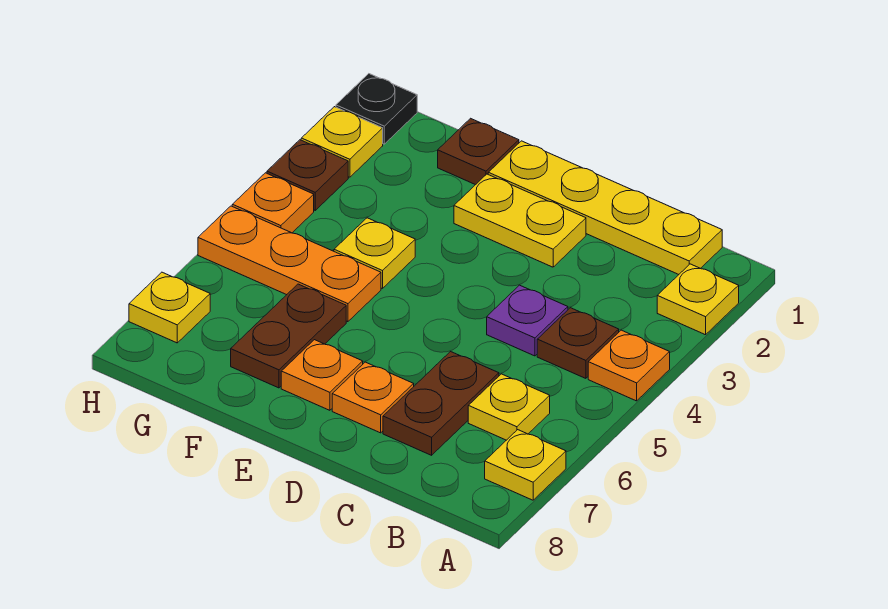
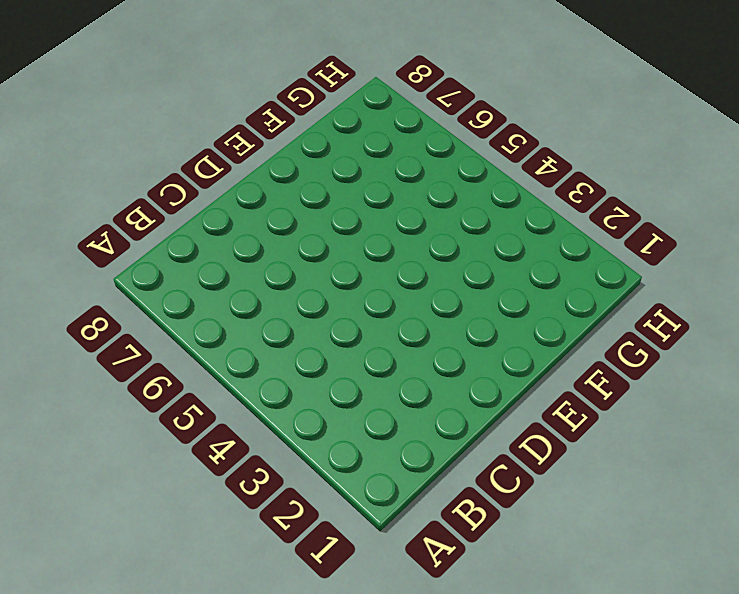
none -> yellow 1x1 plate [657,264,739,335]
none -> orange 1x1 plate [588,330,670,401]
none -> yellow 1x1 plate [485,430,566,500]

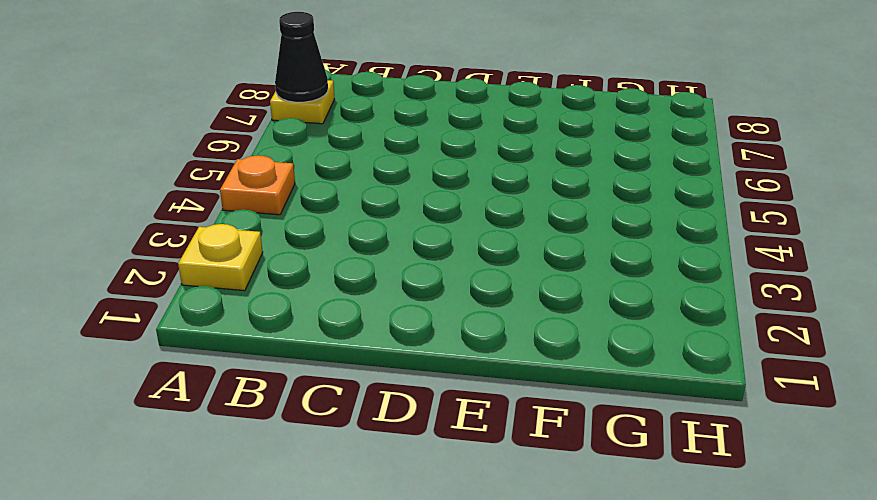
black 1x1 cone [275,12,328,102] -> none
none -> yellow 1x4 plate [488,141,722,274]
none -> brown 1x1 plate [537,308,619,378]
none -> yellow 1x1 plate [468,374,550,440]

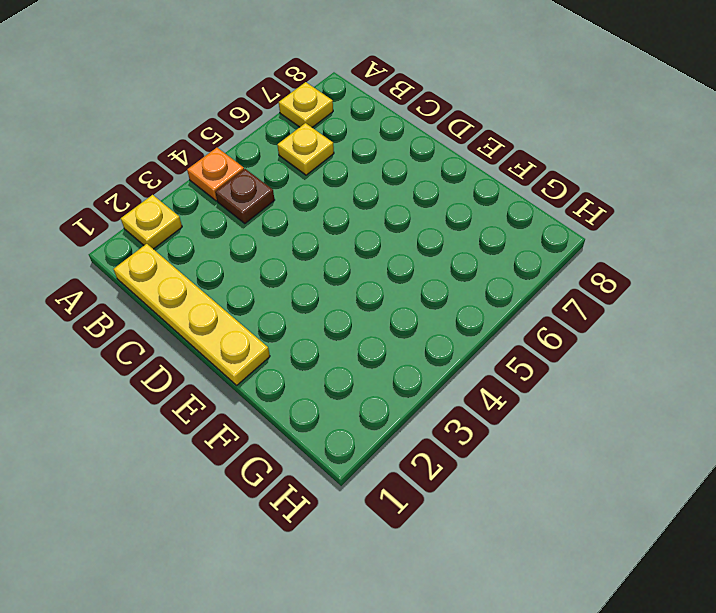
none -> purple 1x1 plate [487,285,568,356]
none -> brown 1x2 plate [383,352,499,455]
none -> yellow 1x2 plate [454,174,586,267]

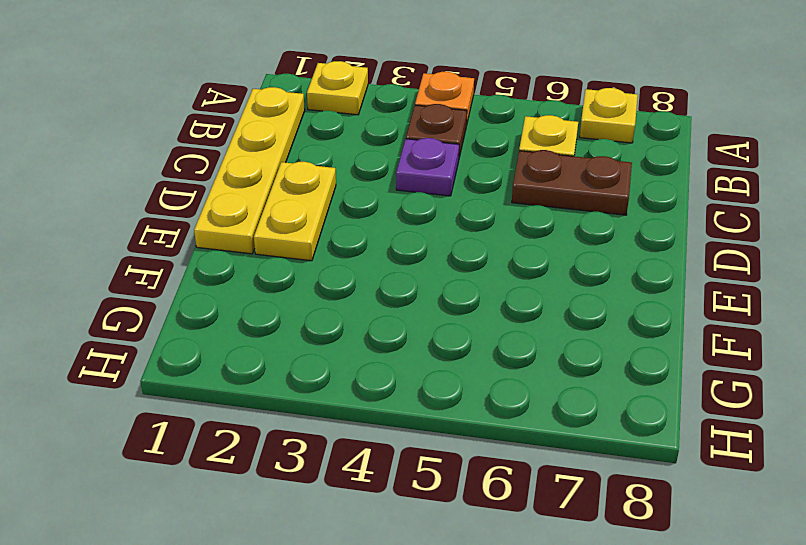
none -> orange 1x1 plate [332,362,414,433]
none -> orange 1x1 plate [281,340,363,410]
none -> brown 1x1 plate [438,118,519,185]

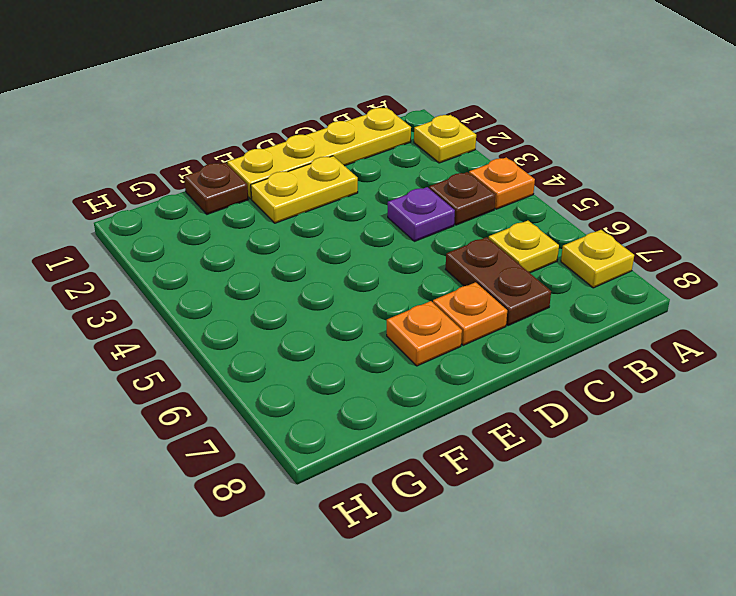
none -> yellow 1x1 plate [334,218,415,289]
none -> orange 1x3 plate [198,206,381,322]
none -> brown 1x2 plate [231,284,346,388]

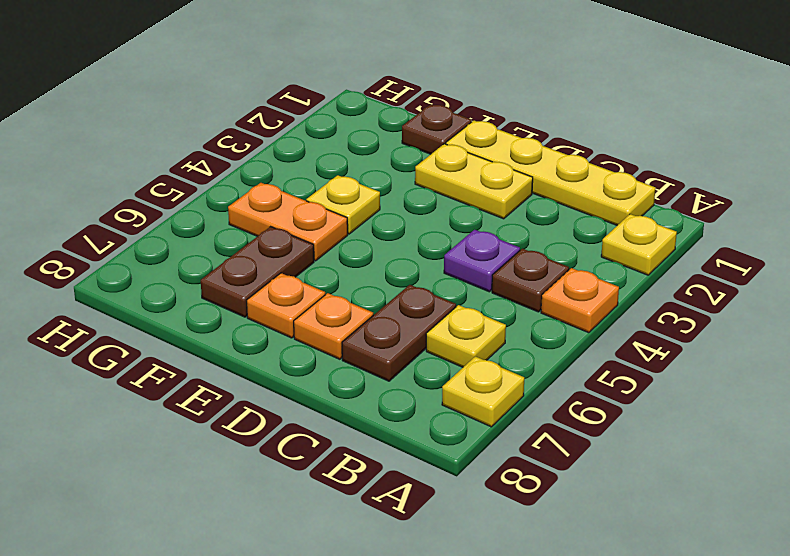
orange 1x2 plate [228,183,348,261] -> orange 1x3 plate [198,206,381,322]
none -> black 1x1 plate [336,74,417,144]
none -> yellow 1x1 plate [301,107,383,177]
none -> brown 1x1 plate [267,140,348,210]

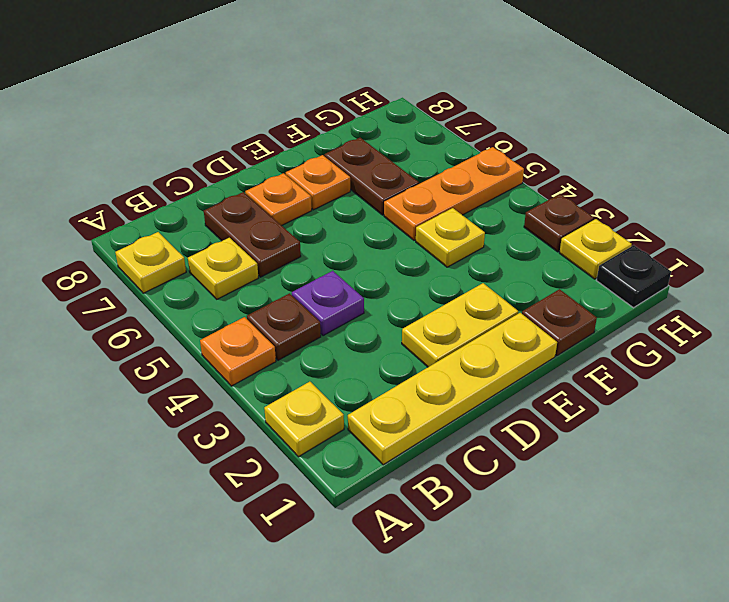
none -> orange 1x1 plate [232,173,314,233]
none -> yellow 1x1 plate [129,272,210,343]

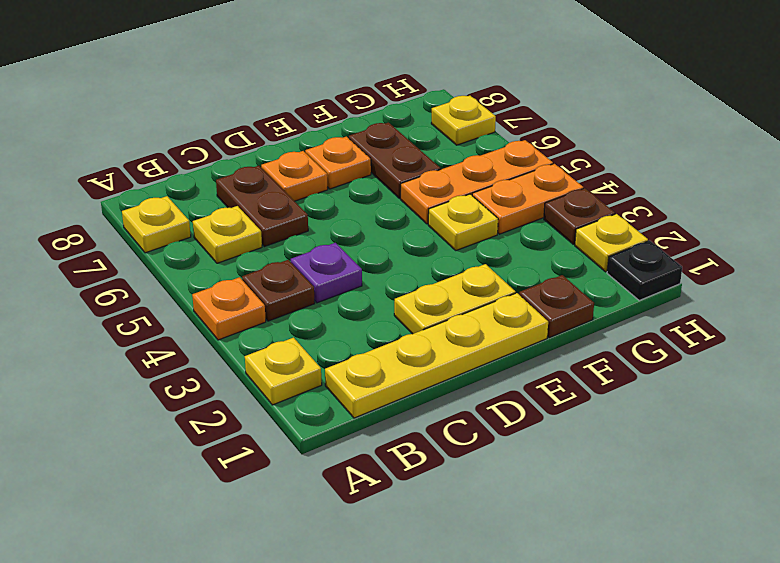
orange 1x2 plate [472,164,583,234] -> orange 1x1 plate [232,173,314,233]

